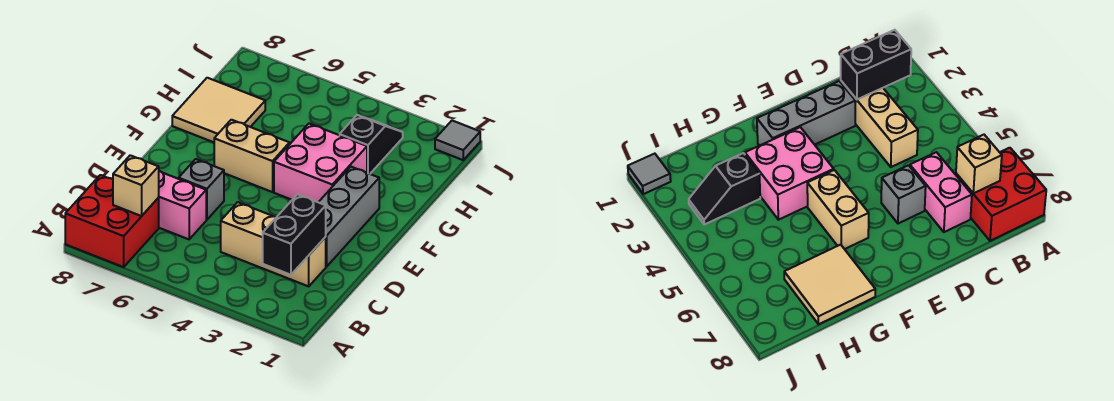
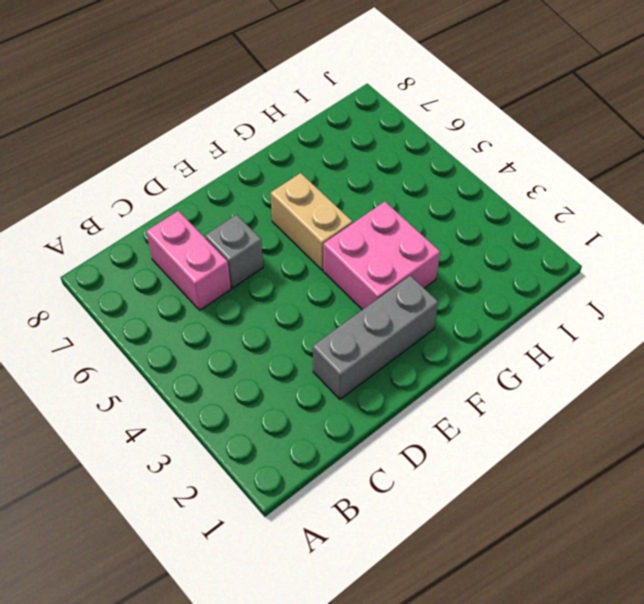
none -> red 2x2 brick [65,175,159,267]
none -> tan 1x3 brick [221,202,326,286]
none -> tan 2x2 tile [172,78,265,142]

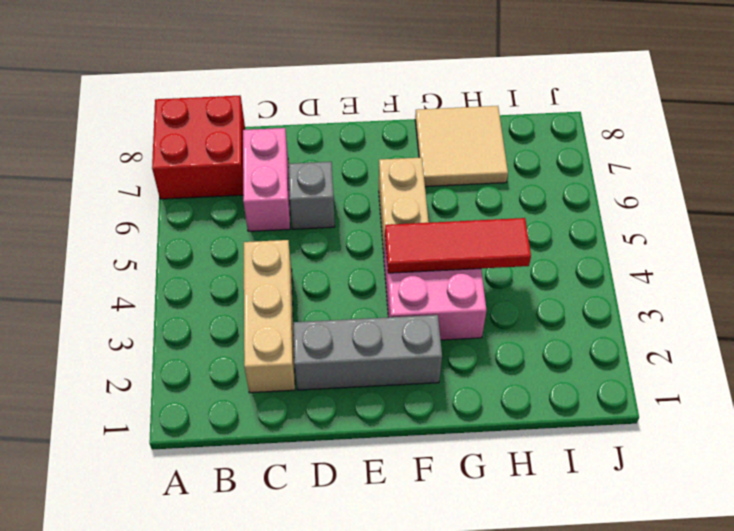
red 1x3 tile [385,218,531,273] -> none
none -> black 1x2 slope [340,115,403,174]
none -> grey 1x1 tile [435,121,480,160]
none -> black 1x2 brick [263,194,326,275]

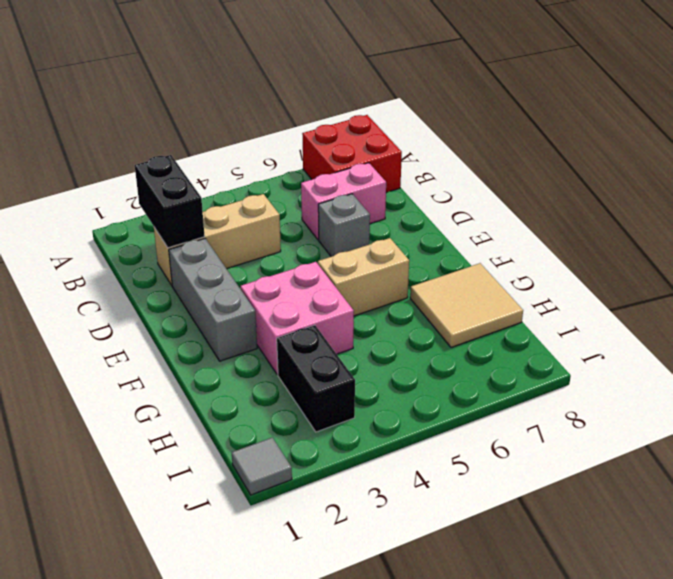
black 1x2 brick [277,325,355,432] -> black 1x2 slope [340,115,403,174]
none -> tan 1x1 brick [113,155,159,216]

